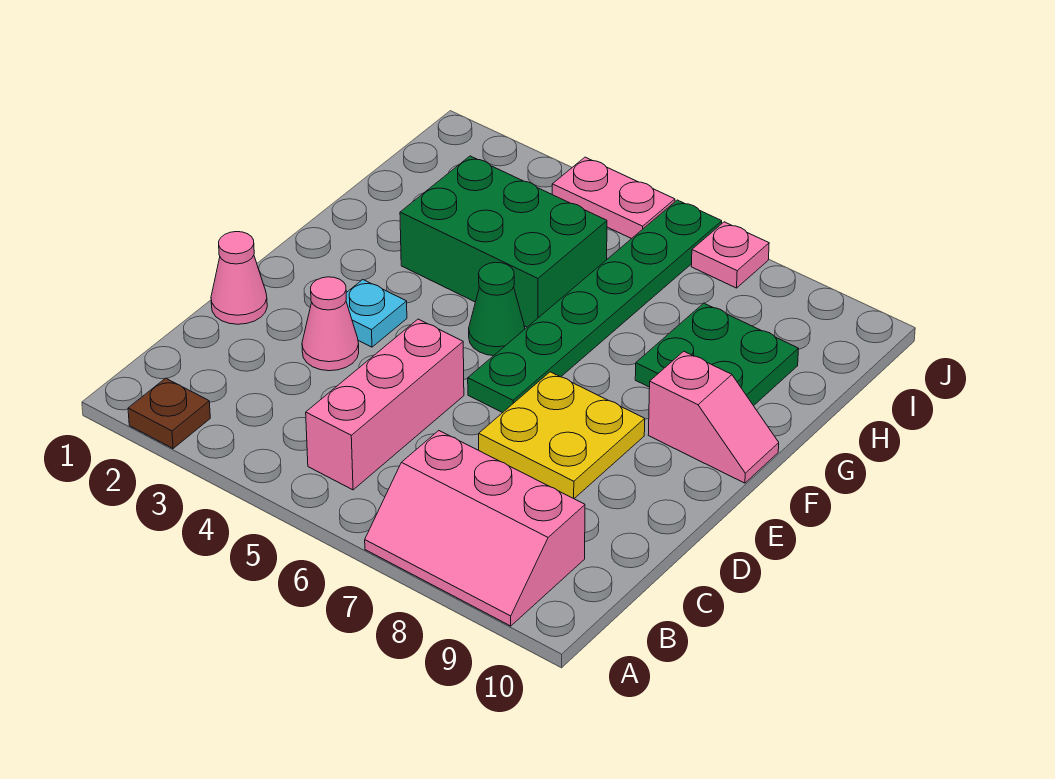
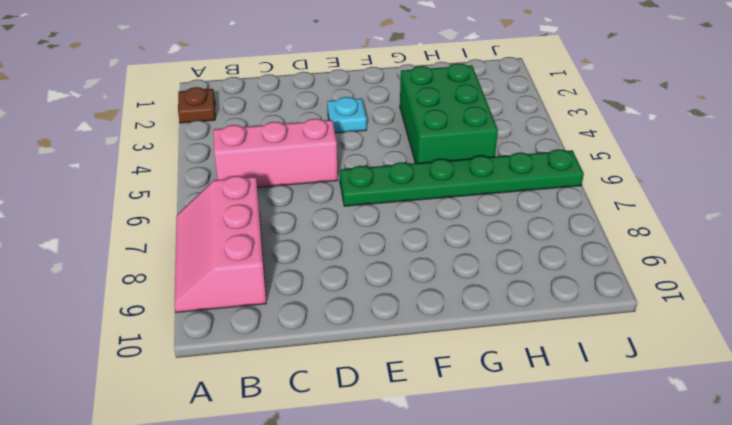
none -> pink 1x1 cone [211,232,267,324]
none -> pink 1x1 cone [302,277,359,371]
none -> yellow 2x2 plate [479,372,645,498]

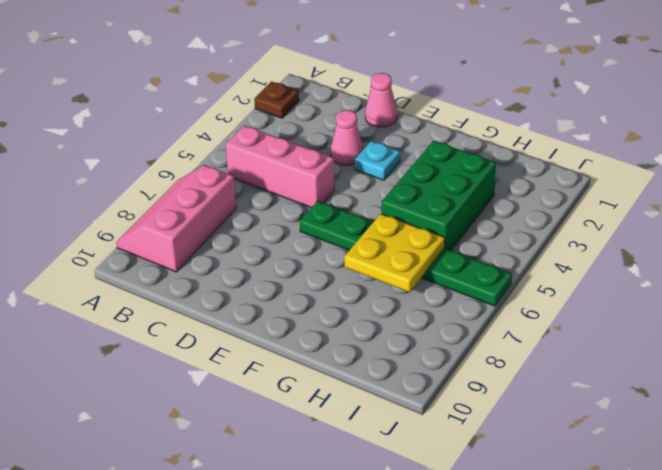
yellow 2x2 plate [344,214,445,292] -> yellow 2x2 plate moved to [479,372,645,498]
none -> green 1x1 cone [469,262,525,356]
none -> pink 1x2 slope [648,351,779,483]
none -> green 2x2 plate [635,303,798,406]

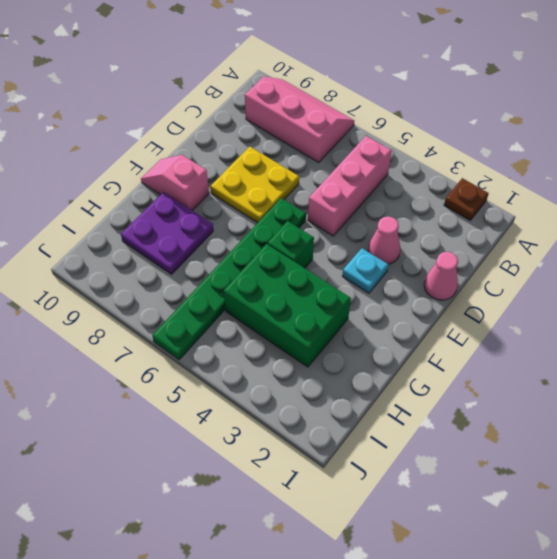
green 1x1 brick [268,221,314,268] -> green 1x1 cone [469,262,525,356]
purple 2x2 plate [121,192,214,274] -> green 2x2 plate [635,303,798,406]
none -> pink 1x2 plate [552,157,675,239]
none -> pink 1x1 plate [691,222,769,288]

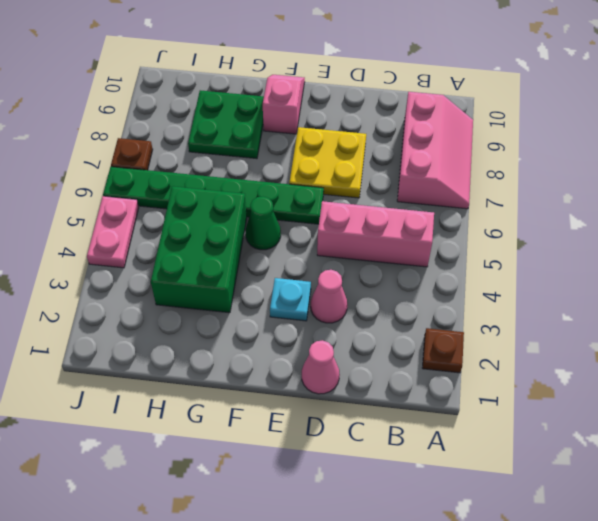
brown 1x1 plate [111,138,153,170] -> pink 1x1 plate [691,222,769,288]

